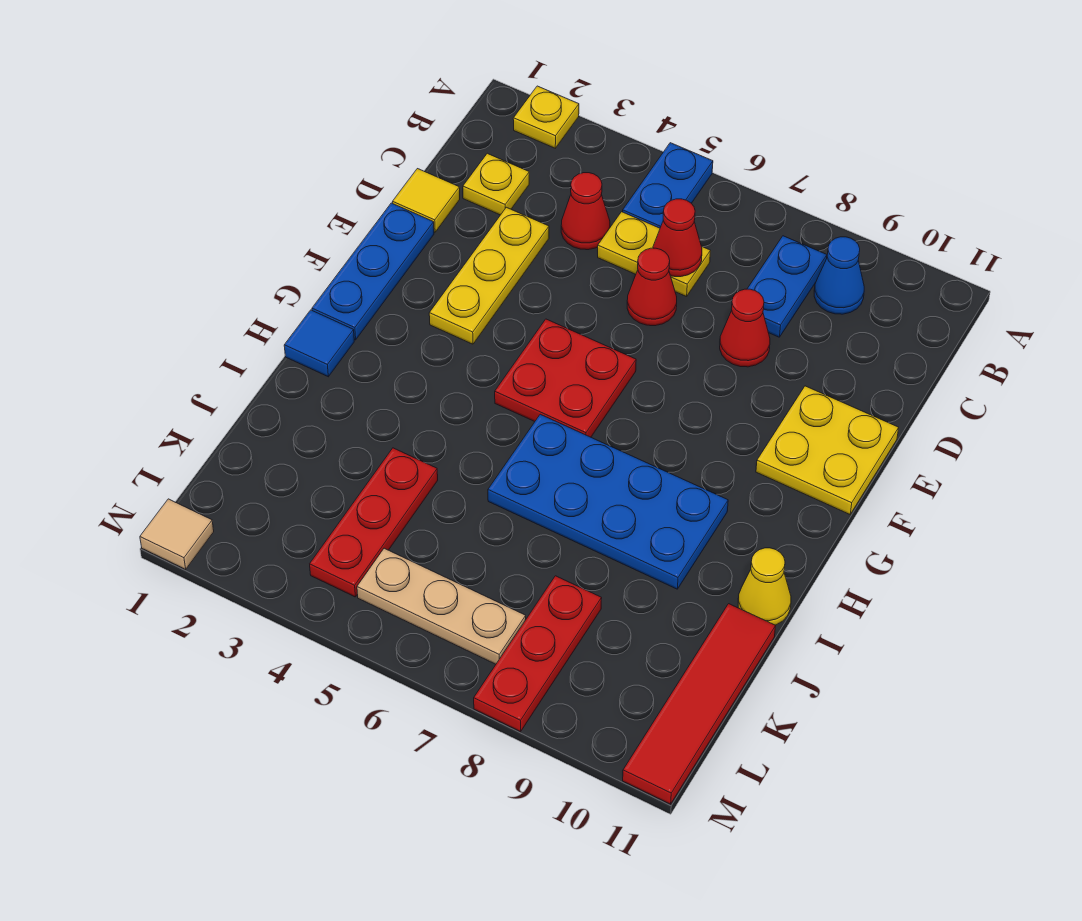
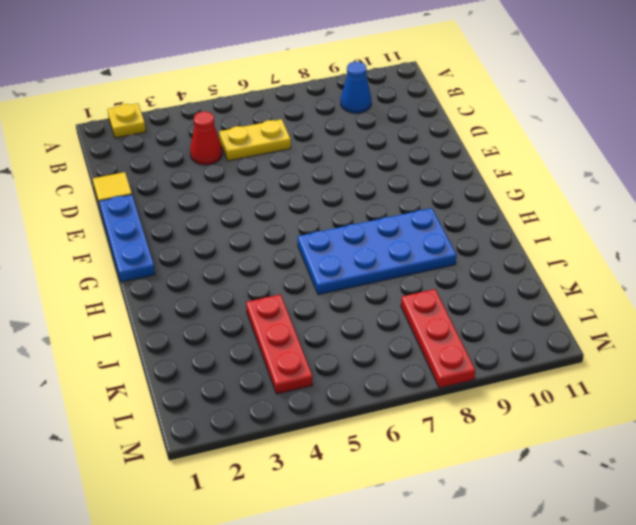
none -> blue 1x2 plate [623,143,713,228]
none -> blue 1x2 plate [747,236,827,337]
none -> yellow 1x1 plate [463,153,529,215]

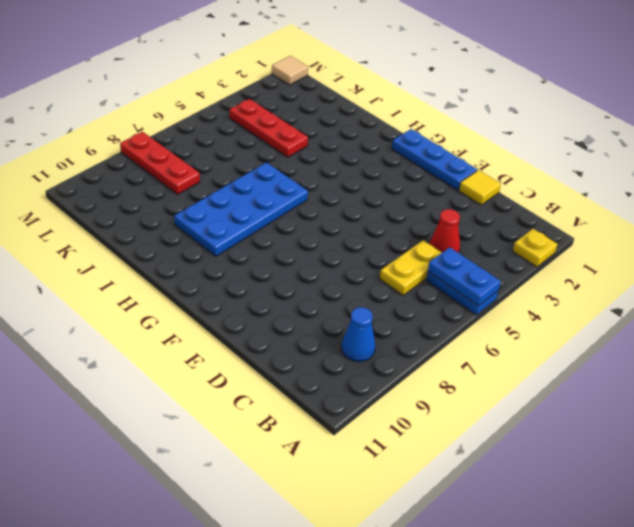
blue 1x2 plate [428,247,501,306] -> blue 1x2 plate moved to [747,236,827,337]
none -> yellow 1x1 plate [463,153,529,215]
none -> yellow 1x3 plate [429,207,549,344]
none -> red 1x1 cone [627,248,677,326]

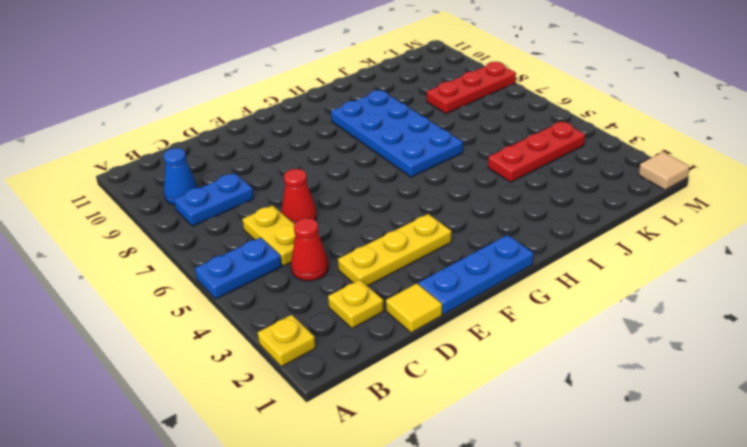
none -> red 1x1 cone [720,289,770,367]
none -> yellow 2x2 plate [756,386,899,514]
none -> red 2x2 plate [495,319,636,437]

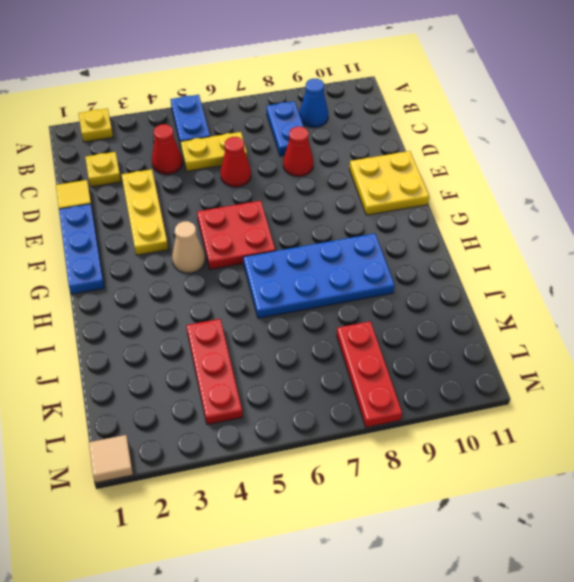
tan 1x1 cone [172,221,205,273] -> none
none -> blue 1x1 tile [284,310,354,377]
none -> yellow 1x1 cone [738,548,791,625]
none -> red 1x4 tile [623,604,776,804]

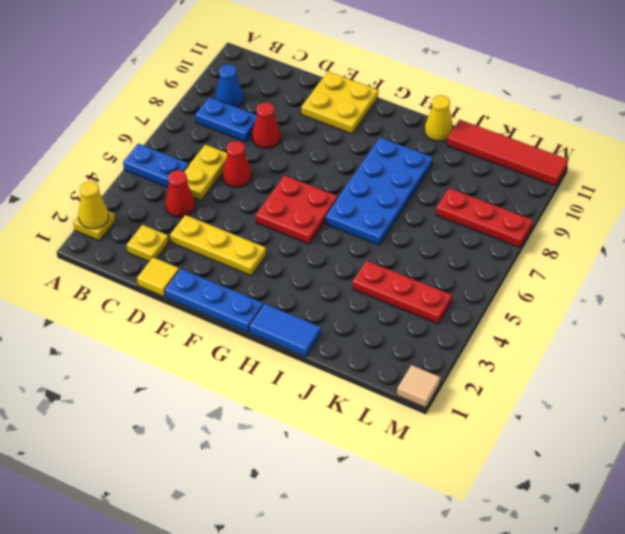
yellow 1x1 cone [78,181,109,229] -> none
blue 1x2 tile [249,304,321,357] -> blue 1x1 tile [284,310,354,377]
none -> tan 1x3 plate [357,548,526,664]
none -> red 1x1 cone [653,199,702,277]

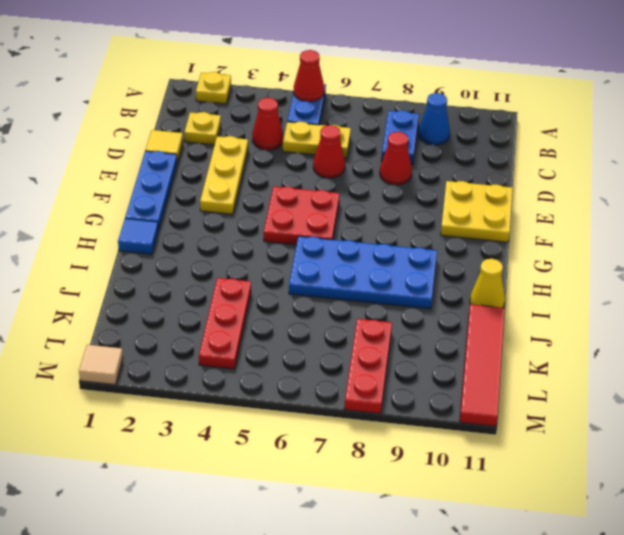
red 1x1 cone [294,50,324,102] -> red 1x1 cone moved to [653,199,702,277]
none -> tan 1x3 plate [357,548,526,664]

